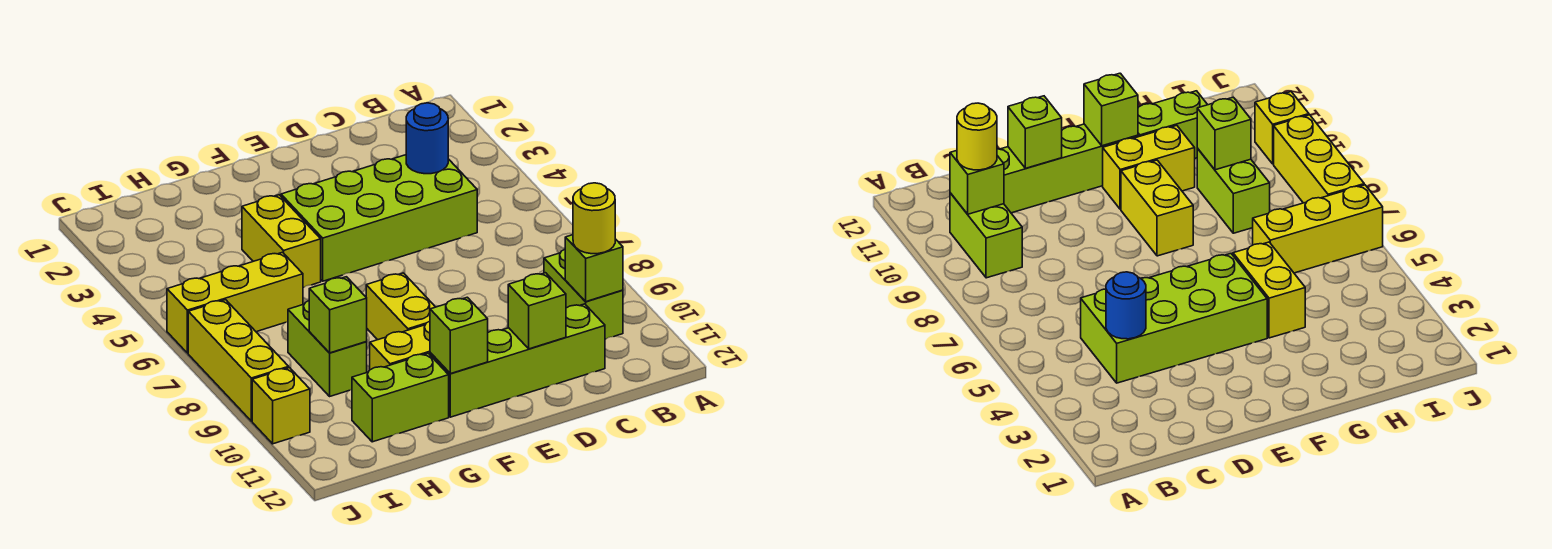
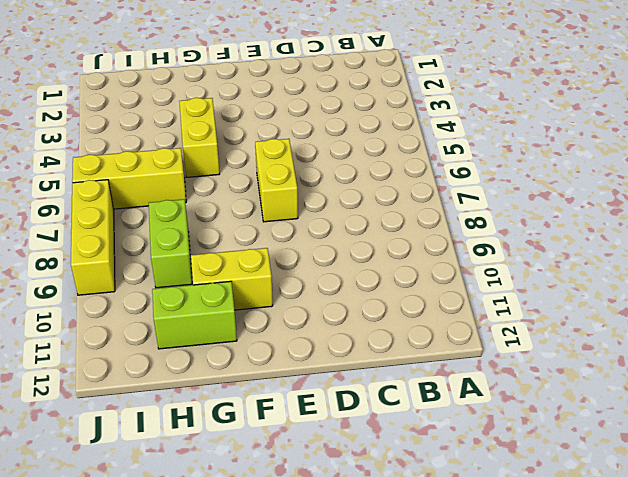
yellow 1x2 brick [255,139,298,222] -> yellow 1x2 brick moved to [366,273,435,340]
none -> lime 1x2 brick [544,249,623,339]
none -> lime 2x4 brick [281,155,477,281]
none -> lime 1x4 brick [430,304,605,417]

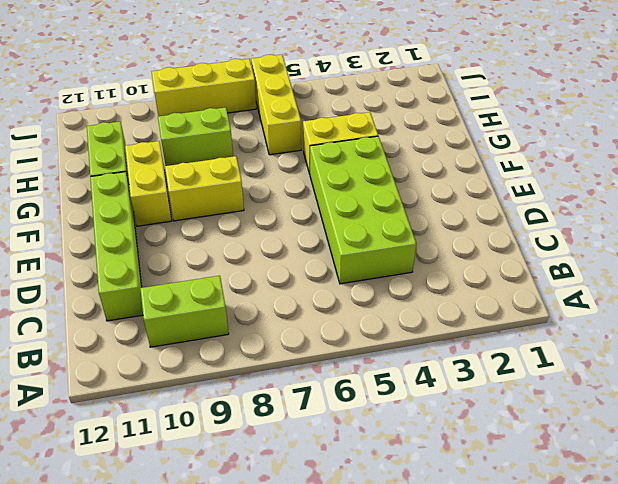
none -> yellow 1x1 brick [252,368,310,444]
none -> lime 1x1 brick [565,235,623,302]
none -> blue 1x1 round brick [406,103,448,174]

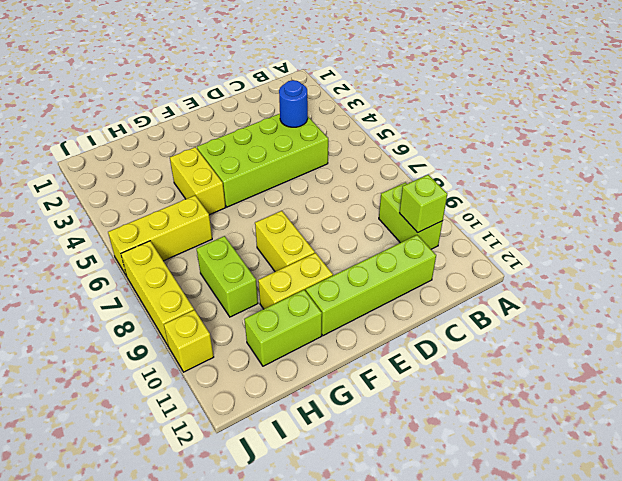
none -> lime 1x1 brick [508,273,566,349]
none -> lime 1x1 brick [430,297,488,374]
none -> lime 1x1 brick [309,277,367,353]

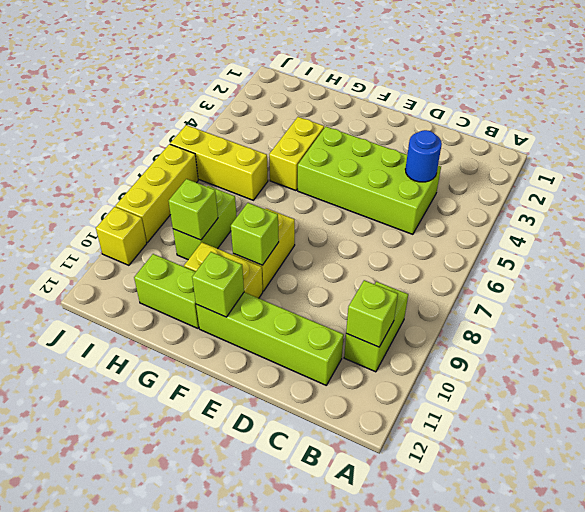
lime 1x1 brick [231,203,279,265] -> lime 1x1 brick moved to [508,273,566,349]
none -> yellow 1x1 round brick [573,183,615,254]

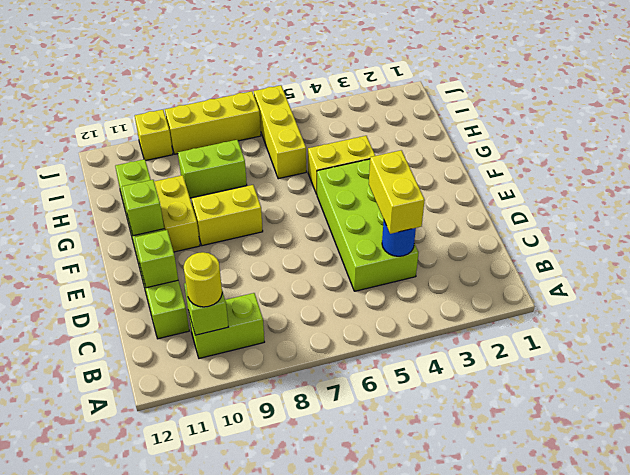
yellow 1x2 brick [369,150,425,234] -> none
none -> lime 1x1 brick [309,277,367,353]

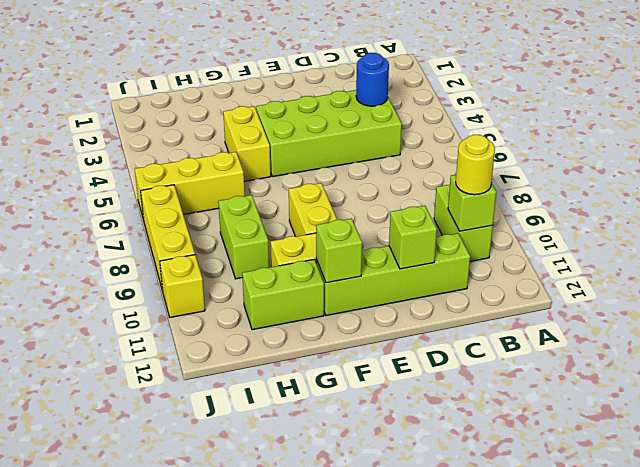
none -> lime 1x1 brick [309,277,367,353]

